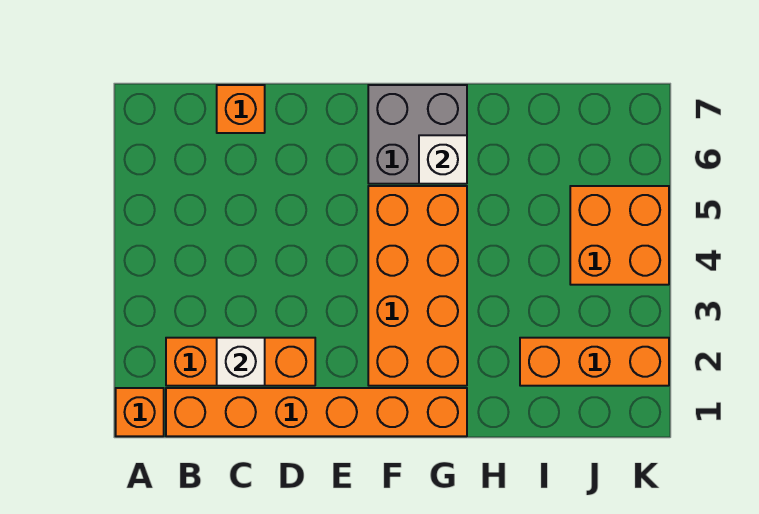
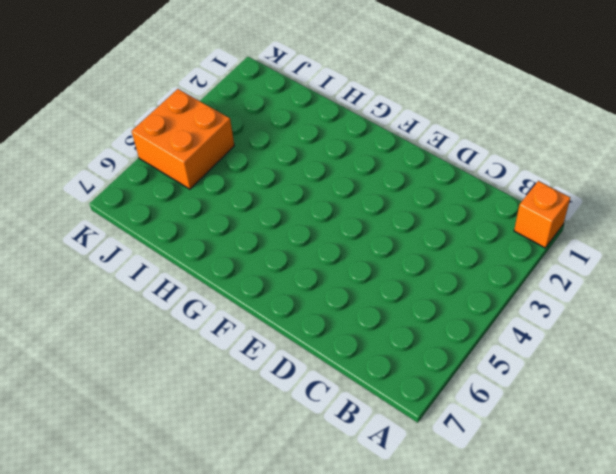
none -> orange 1x6 brick [166,388,467,436]
none -> orange 1x3 brick [166,338,315,386]

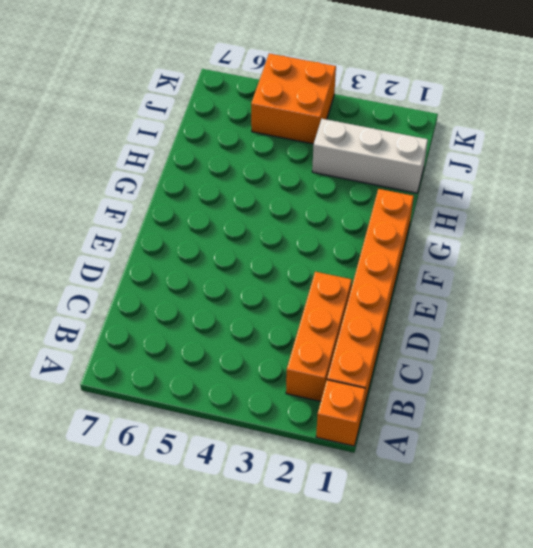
white 1x3 brick [312,119,428,193] -> orange 1x3 brick [520,338,669,386]
none -> orange 1x1 brick [217,85,265,133]
none -> orange 2x4 brick [368,186,467,386]

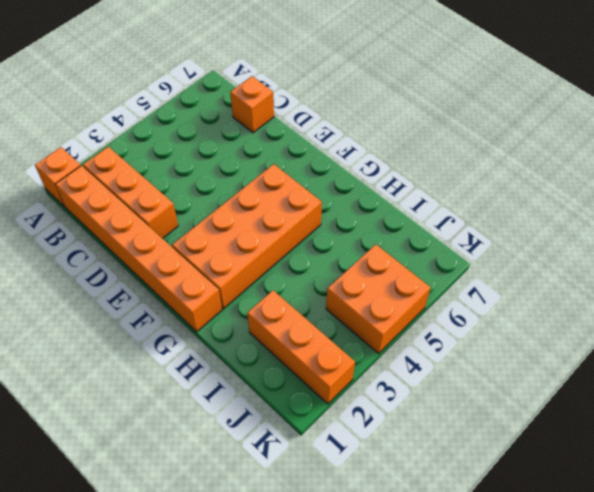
none -> grey 2x2 brick [368,85,467,184]
none -> white 1x1 brick [217,338,265,386]

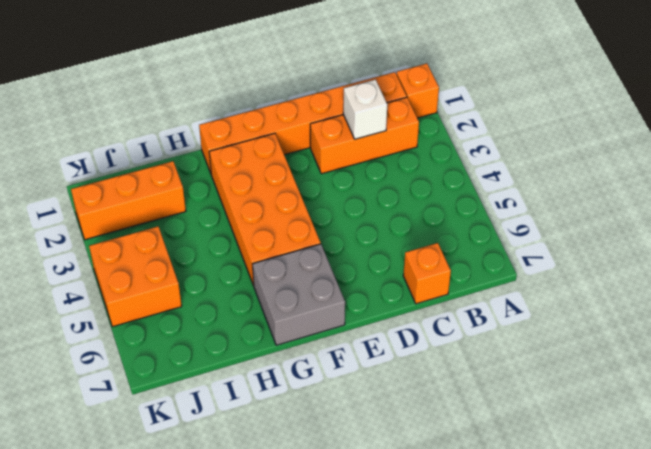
none -> white 1x1 brick [419,135,467,184]

